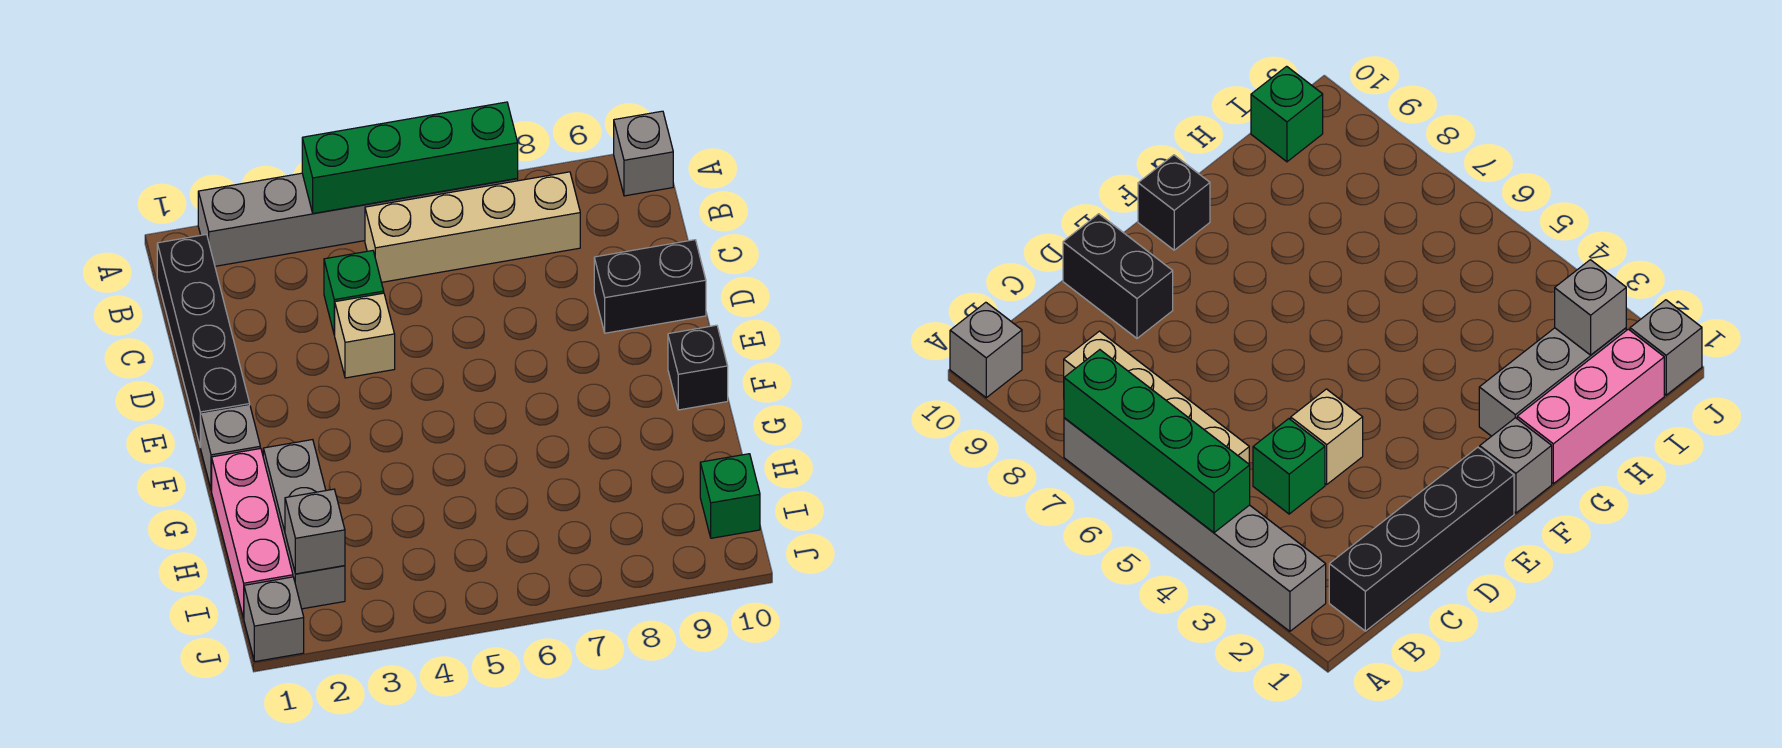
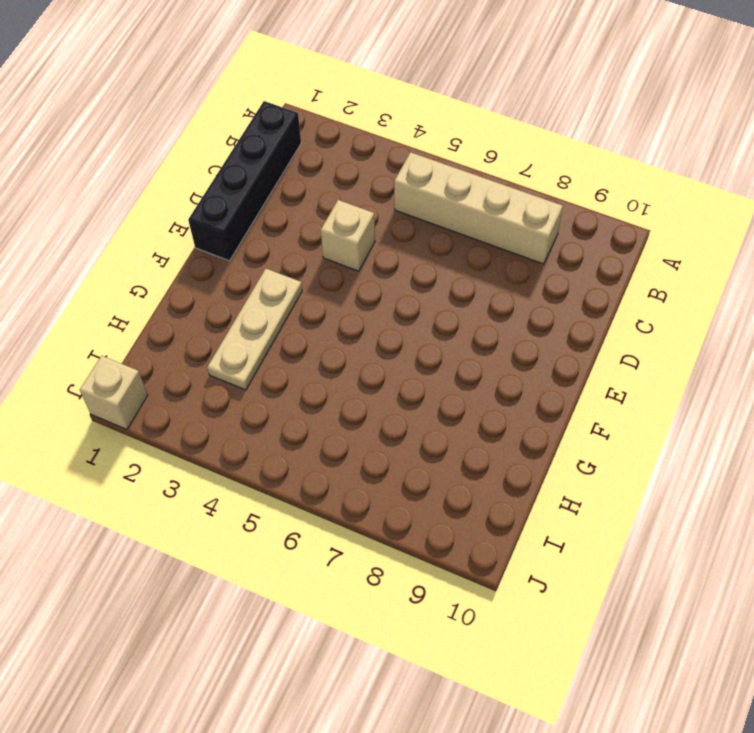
tan 1x3 plate [207,269,302,390] -> none
tan 1x1 brick [80,356,148,429] -> grey 1x1 brick [244,577,304,662]
none -> grey 1x6 brick [198,173,518,266]
none -> grey 1x1 brick [614,111,673,196]
none -> green 1x1 brick [324,251,384,335]

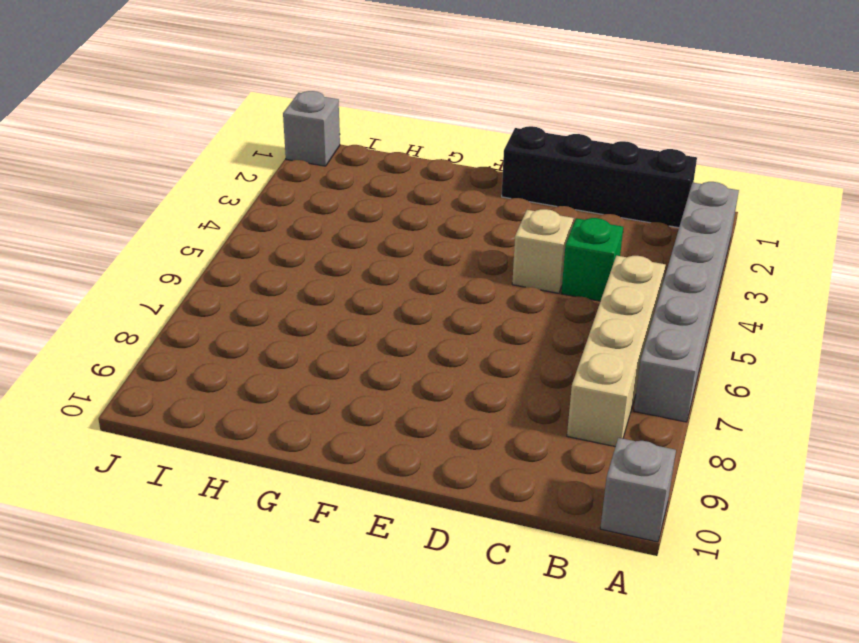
none -> black 1x2 brick [594,240,706,333]
none -> grey 1x1 brick [200,406,260,490]
none -> black 1x1 brick [668,325,728,410]

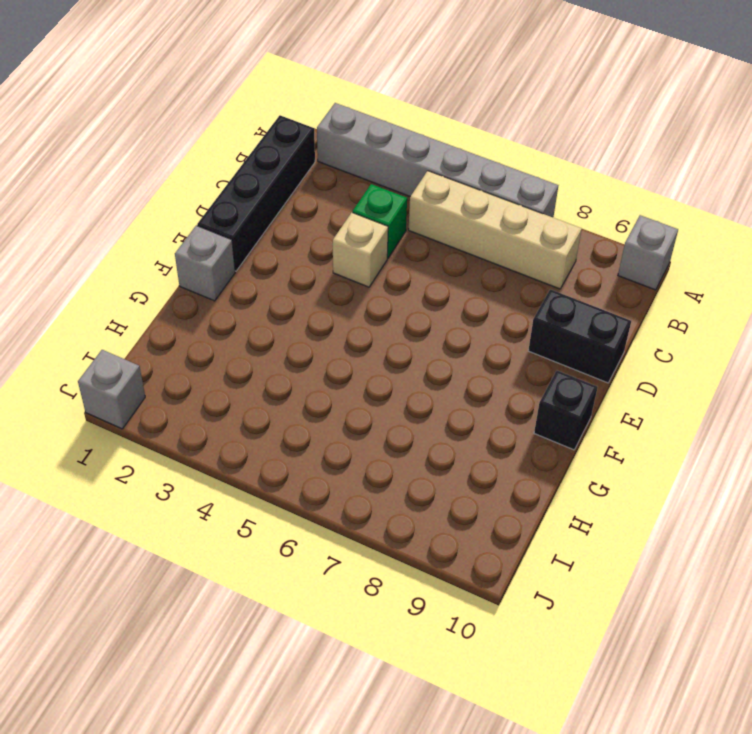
none -> pink 1x3 brick [212,448,293,618]
none -> grey 1x3 brick [263,440,345,609]
none -> green 1x1 brick [700,454,760,538]

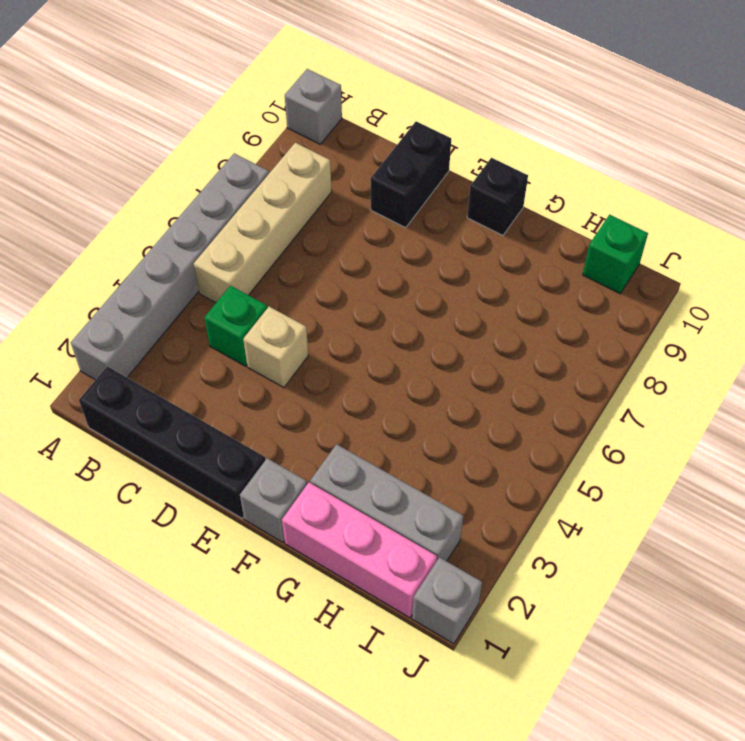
none -> green 1x4 brick [302,102,518,213]
none -> grey 1x1 brick [285,489,345,574]

